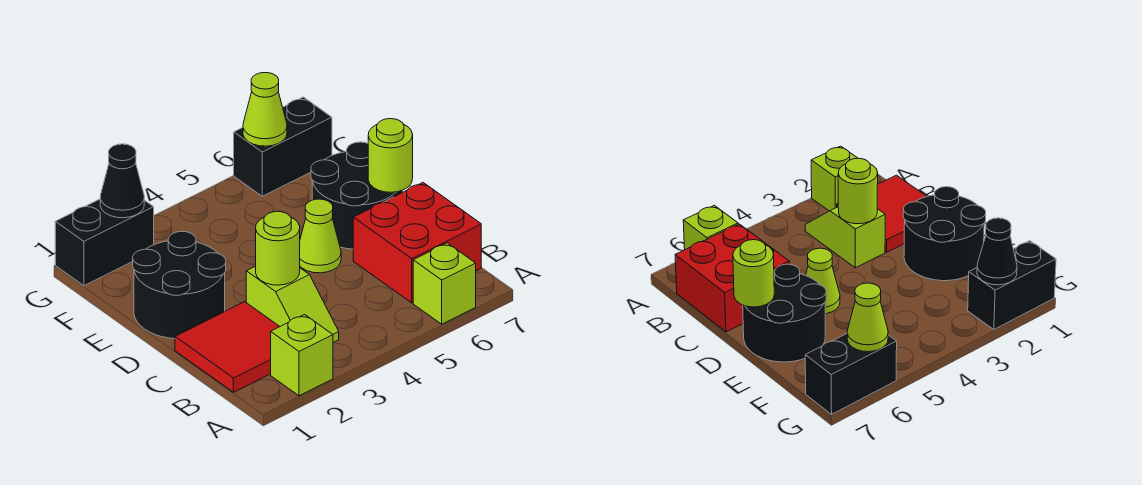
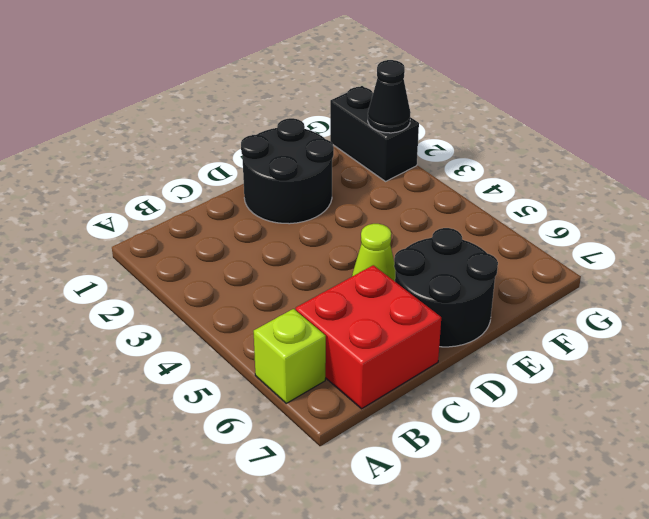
none -> lime 1x1 brick [271,315,333,396]
none -> red 2x2 tile [175,302,280,392]
none -> lime 1x2 slope [246,266,339,342]

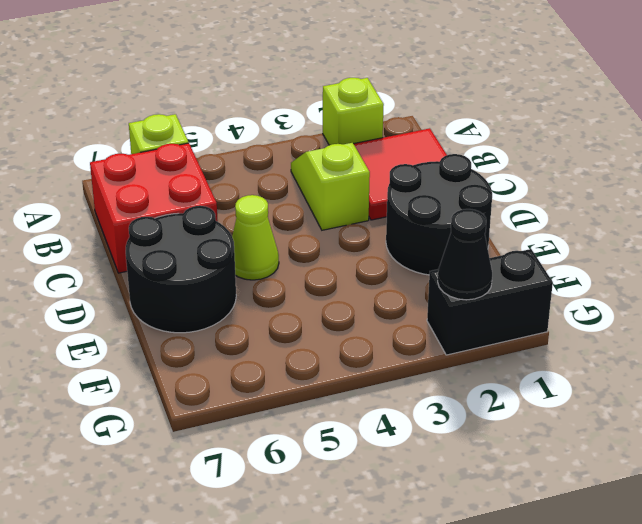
none -> black 1x2 brick [234,97,332,196]
none -> lime 1x1 round brick [256,211,300,285]
none -> lime 1x1 round brick [368,119,413,192]

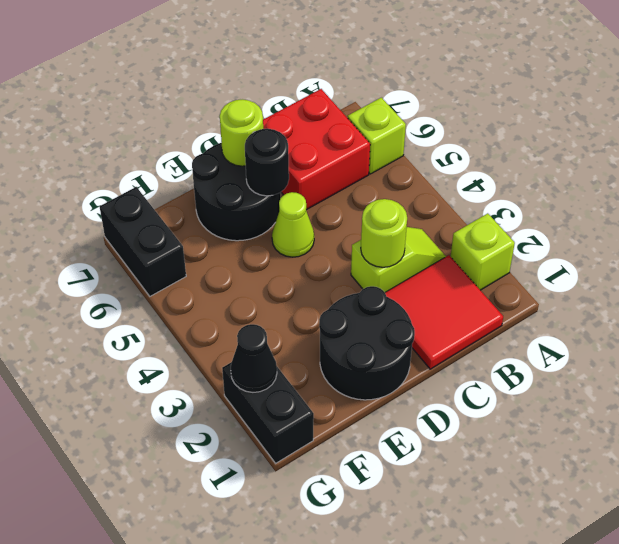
black 1x1 round brick [245,129,289,196] -> none
none -> lime 1x1 cone [243,73,287,146]

